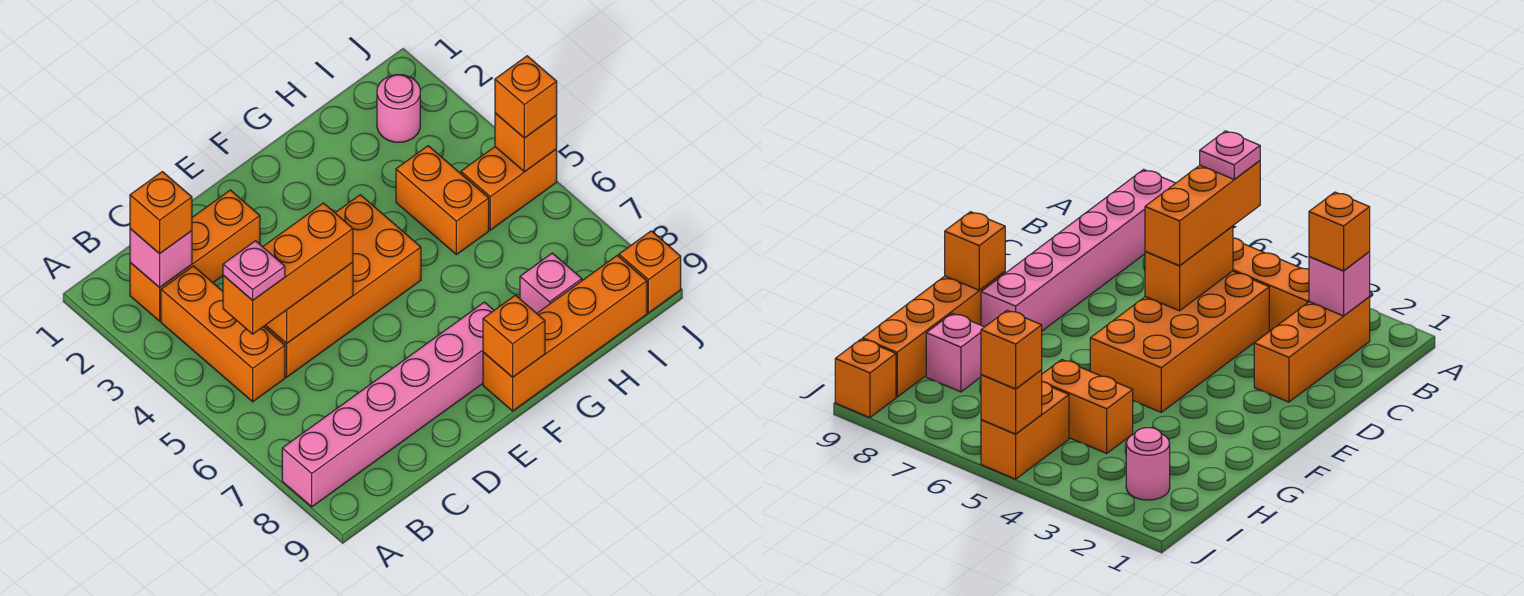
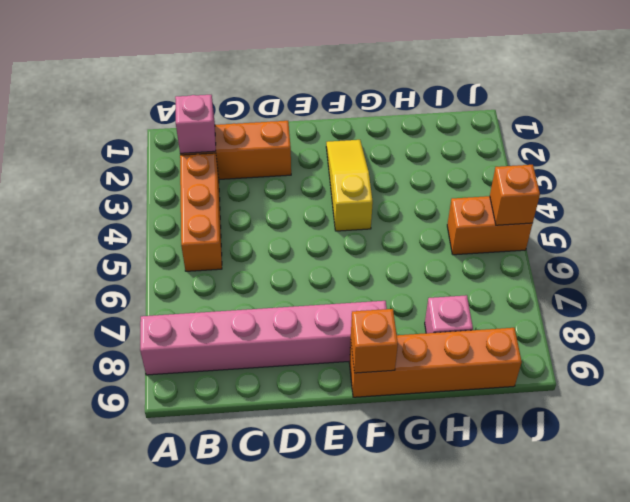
yellow 1x3 slope [326,140,373,231] -> orange 2x4 brick [264,195,421,377]
none -> orange 1x2 brick [396,146,489,255]
none -> pink 1x1 round brick [377,75,420,142]
none -> orange 1x1 brick [619,231,681,313]

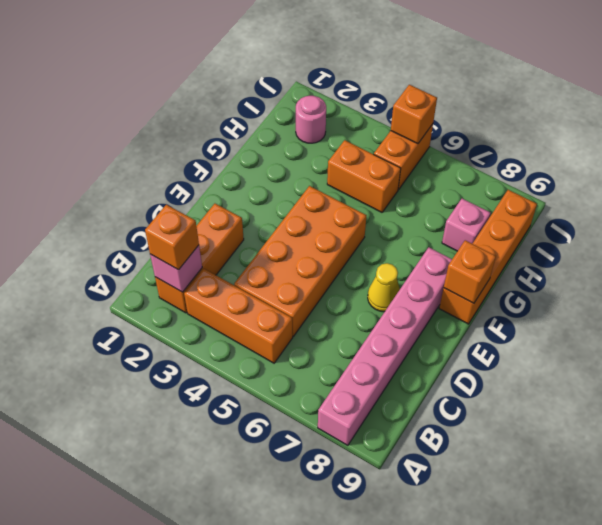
yellow 1x1 cone [368,263,400,312] -> none
none -> orange 1x1 brick [619,231,681,313]
none -> orange 1x2 brick [265,262,353,344]
none -> orange 1x3 brick [223,203,353,334]

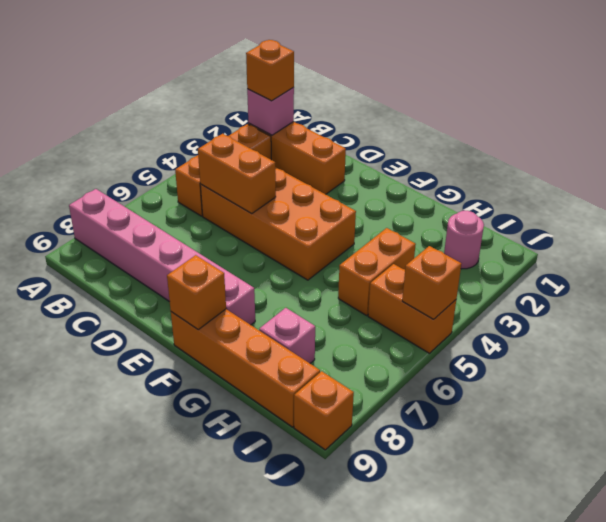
none -> orange 1x3 brick [223,203,353,334]
none -> orange 1x1 brick [495,56,557,138]
none -> pink 1x1 plate [223,241,285,300]

